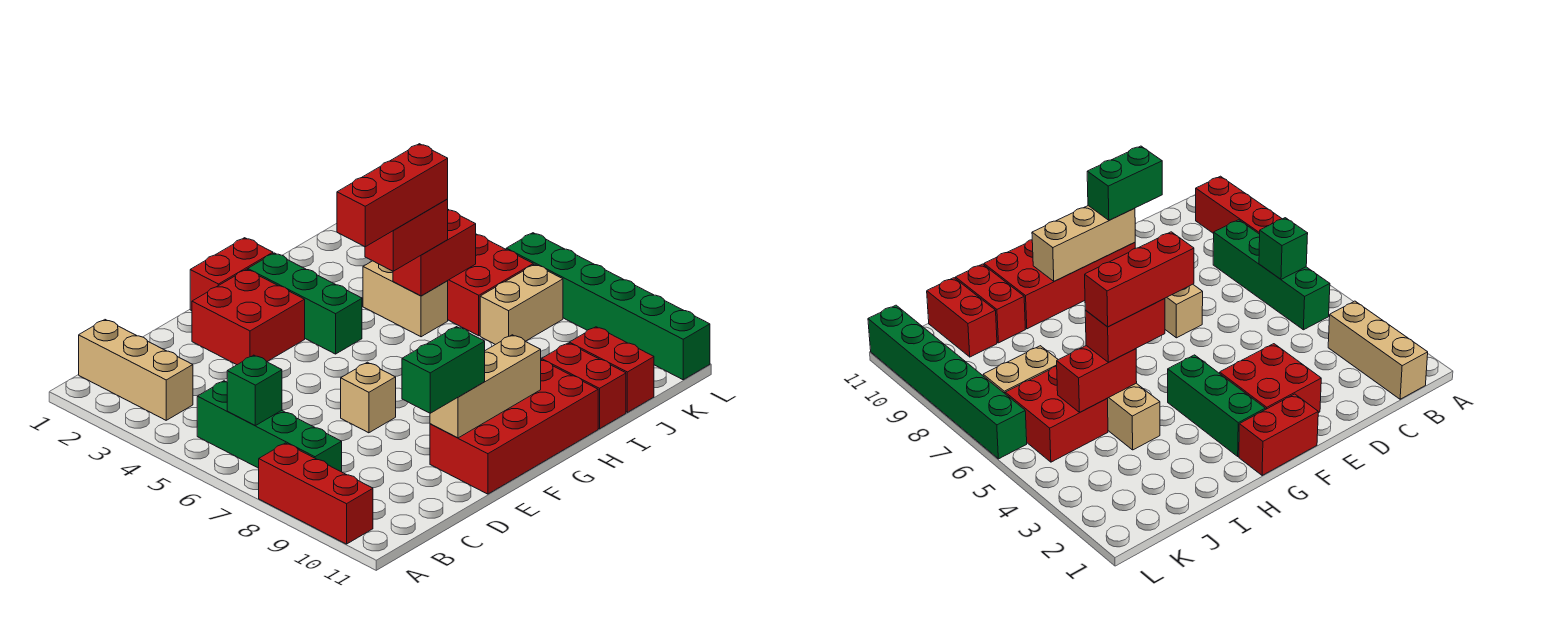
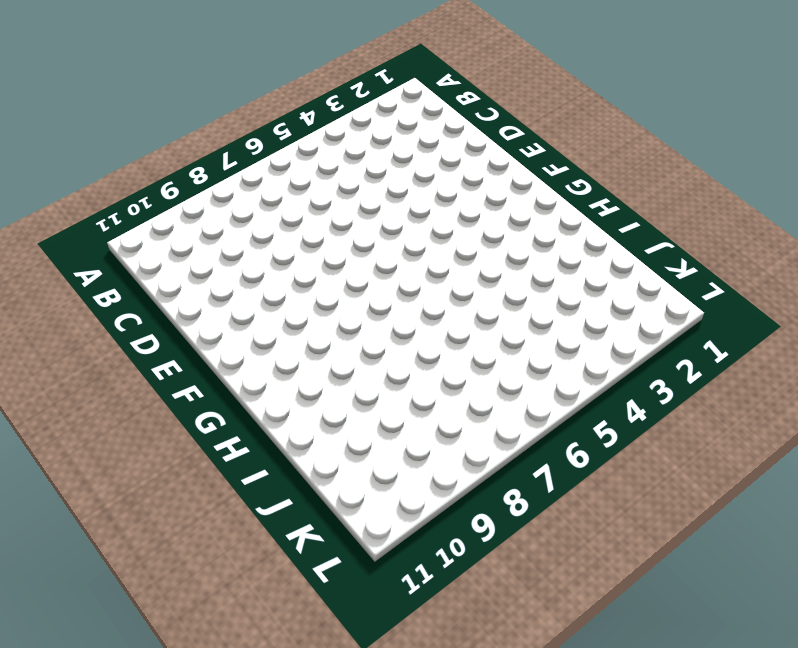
none -> red 1x3 brick [259,443,373,544]
none -> tan 1x3 brick [79,320,193,420]
none -> green 1x4 brick [197,381,342,472]

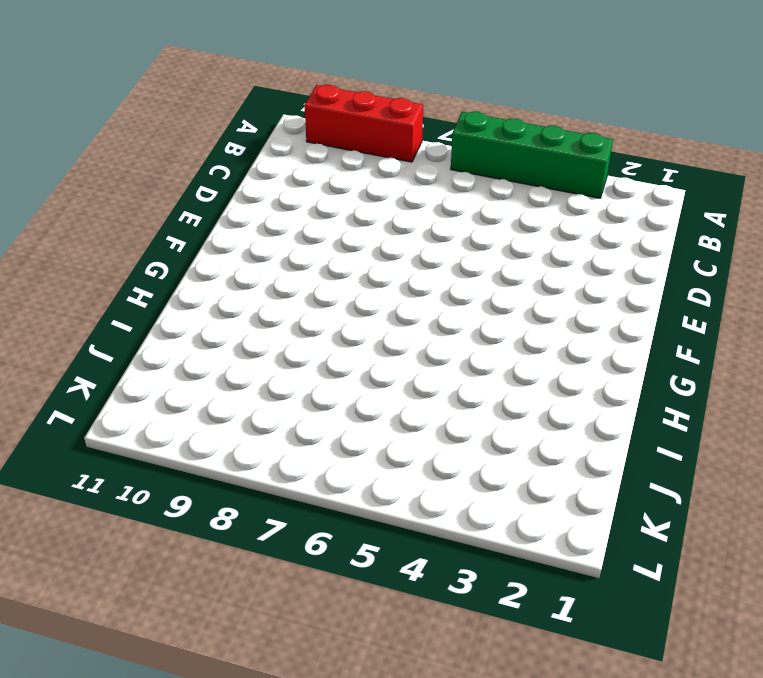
green 1x4 brick [451,112,613,198] -> green 1x4 brick moved to [197,381,342,472]
none -> tan 1x3 brick [79,320,193,420]
none -> red 2x2 brick [192,269,305,365]
none -> tan 1x1 brick [341,362,396,433]

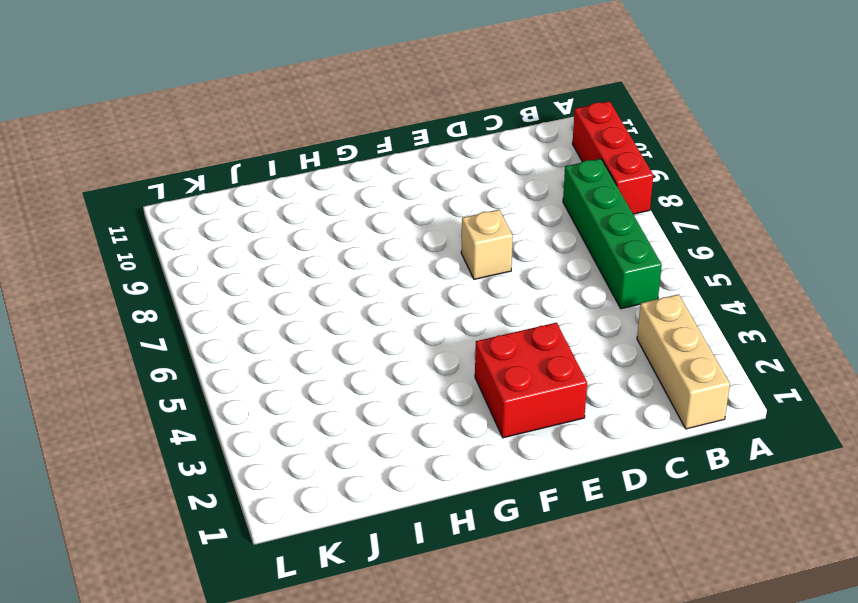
none -> red 2x4 brick [430,360,598,494]
none -> red 1x2 brick [190,238,273,311]
none -> green 1x3 brick [248,253,362,354]

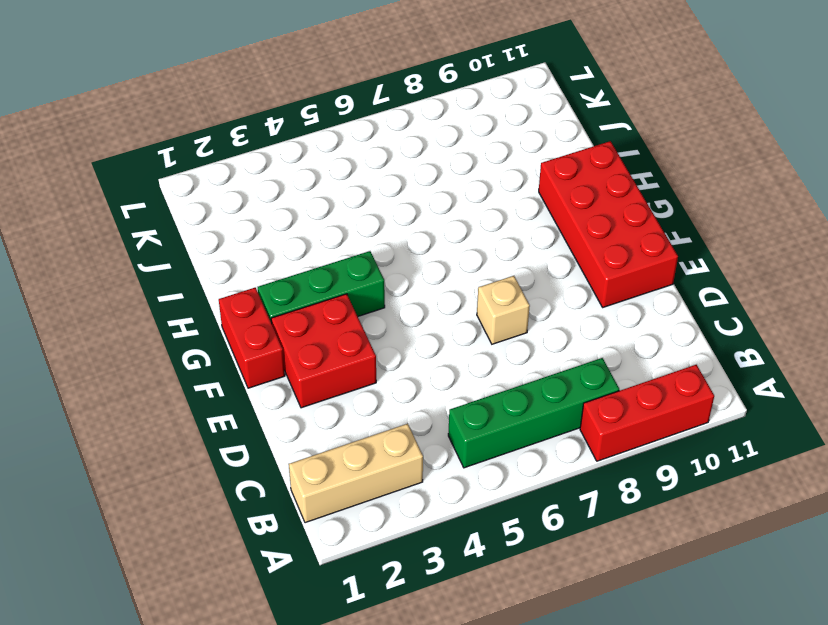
none -> tan 1x2 brick [363,261,448,337]
none -> red 1x2 brick [542,343,626,429]
none -> red 2x2 brick [448,234,533,336]

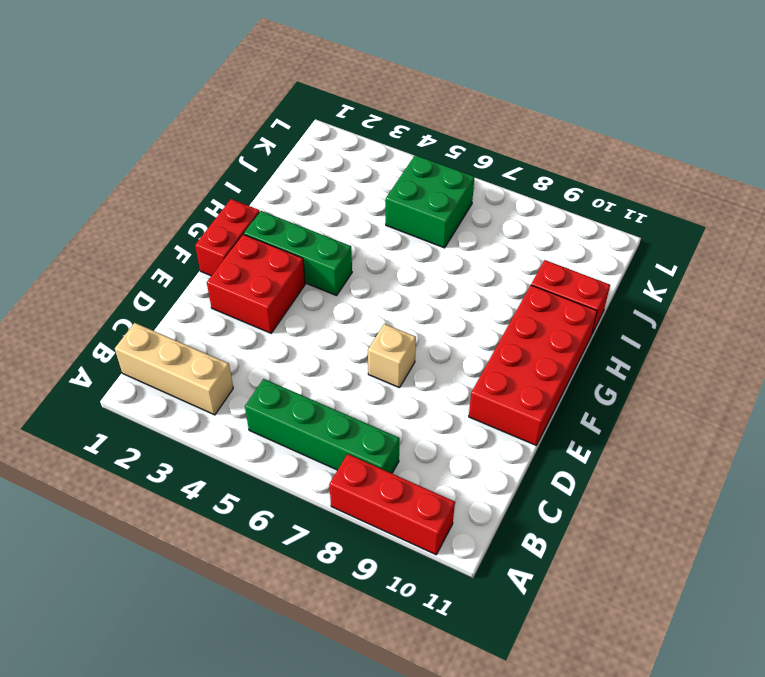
green 2x2 brick [386,155,475,248] -> red 2x2 brick [448,234,533,336]
none -> tan 1x2 brick [363,261,448,337]
none -> tan 1x2 brick [480,264,563,345]
none -> red 1x2 brick [569,327,654,412]

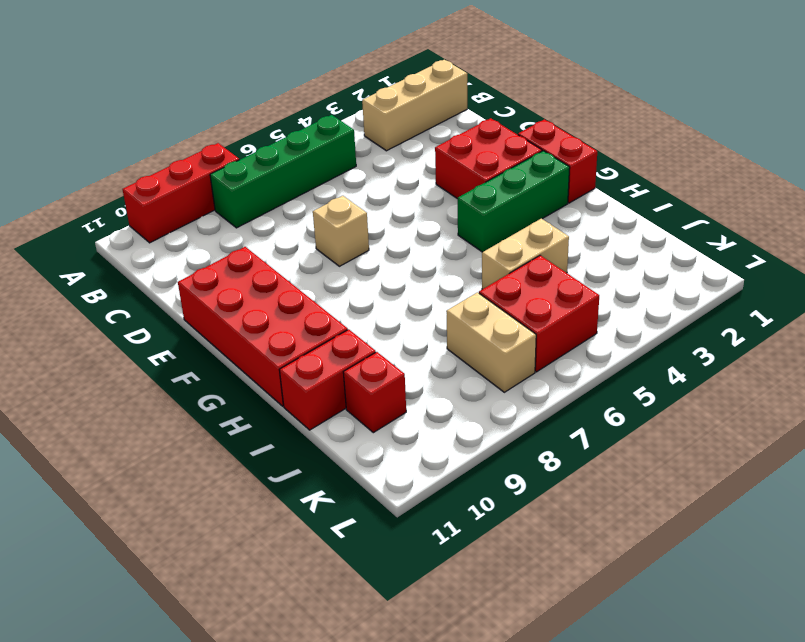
red 1x1 brick [343,352,406,433] -> red 1x2 brick [569,327,654,412]
none -> green 1x6 brick [506,233,710,380]
none -> green 1x1 brick [227,355,282,426]
none -> tan 1x3 brick [430,335,541,438]

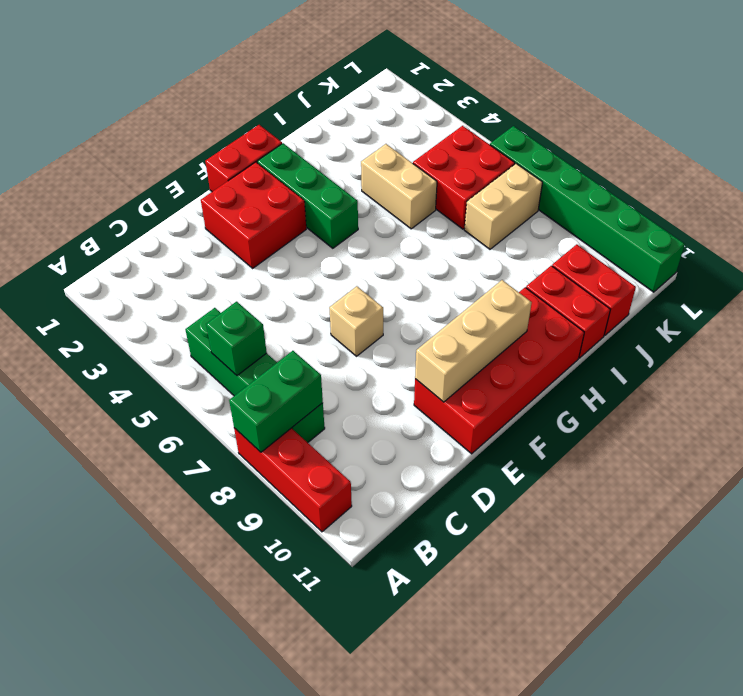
green 1x2 brick [229,351,323,452] -> green 1x2 brick moved to [402,327,485,413]
none -> tan 1x3 brick [79,320,193,420]
none -> red 1x2 brick [393,210,476,296]
none -> red 1x2 brick [365,199,448,271]

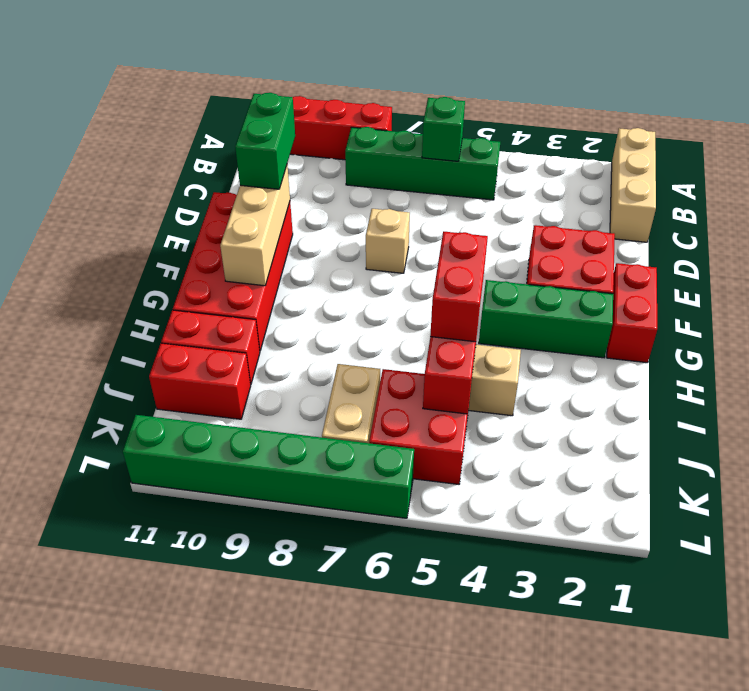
tan 1x3 brick [610,128,656,242] -> tan 1x3 brick turned to [79,320,193,420]
none -> red 1x3 brick [337,144,448,247]

